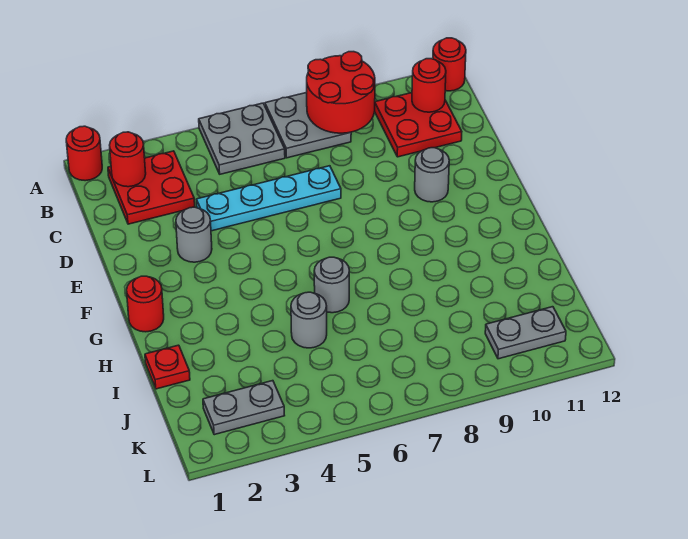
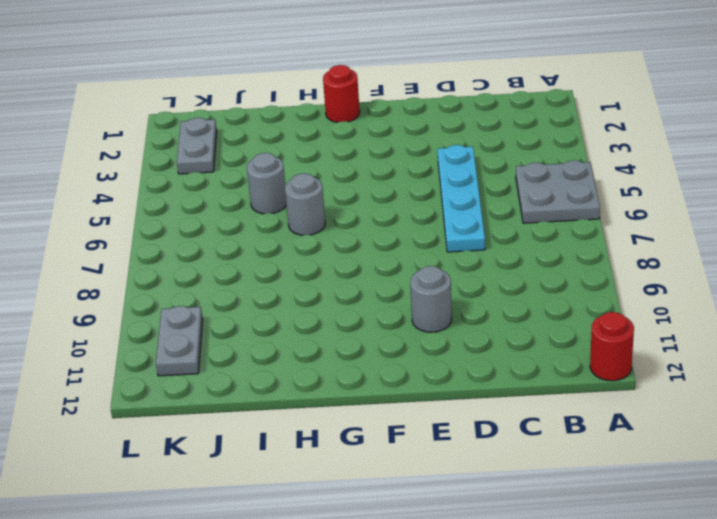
none -> red 1x1 round brick [66,126,102,181]
none -> grey 2x2 plate [265,93,351,158]
none -> red 2x2 plate [108,151,195,224]

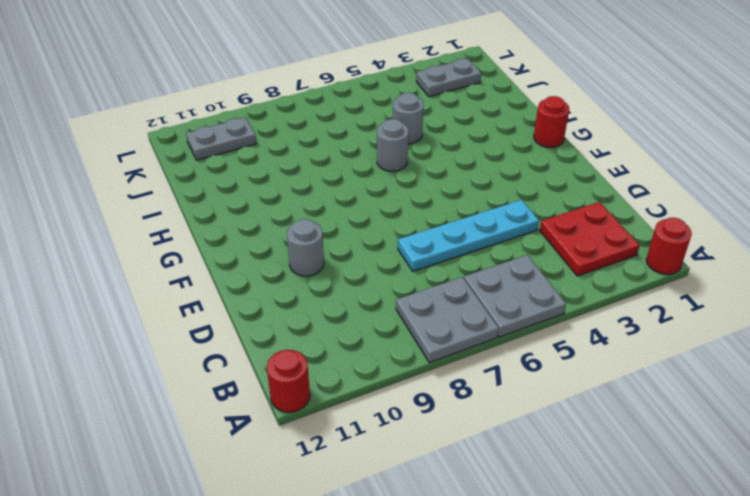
none -> red 2x2 plate [375,93,462,157]
none -> grey 1x1 round brick [176,207,212,262]
none -> red 1x1 plate [145,345,190,389]

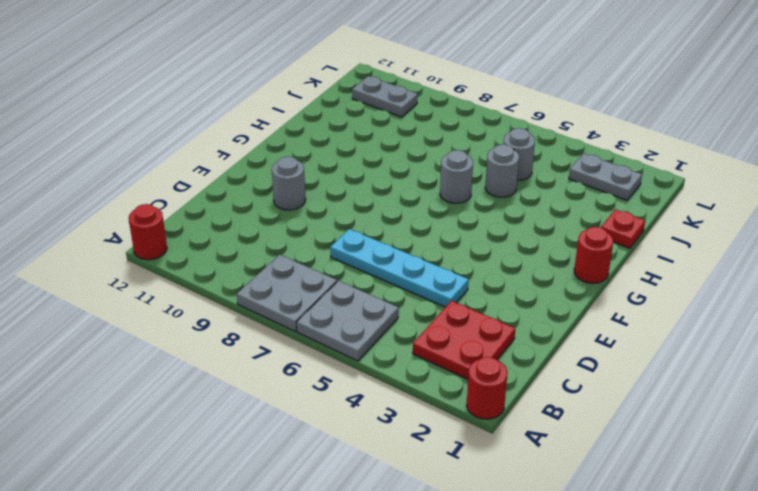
grey 1x1 round brick [503,128,535,180] -> grey 1x1 round brick moved to [176,207,212,262]
none -> red 2x2 plate [375,93,462,157]
none -> red 2x2 round brick [307,52,375,133]
none -> red 1x1 round brick [110,132,146,187]

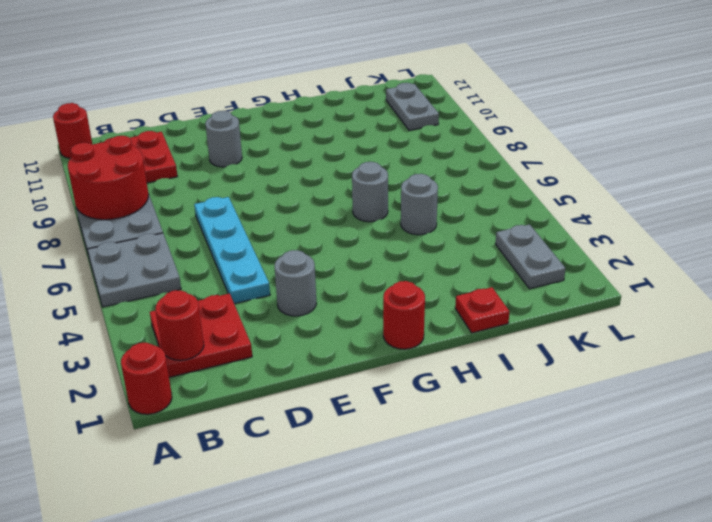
none -> red 1x1 round brick [412,59,446,112]

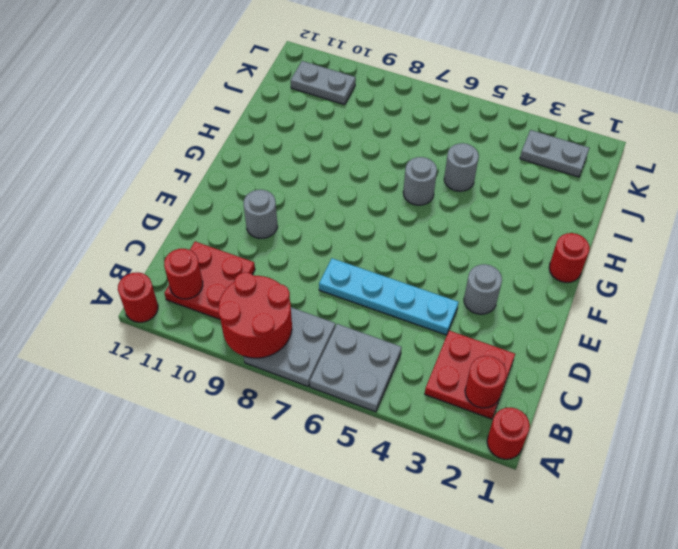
none -> red 1x1 plate [145,345,190,389]

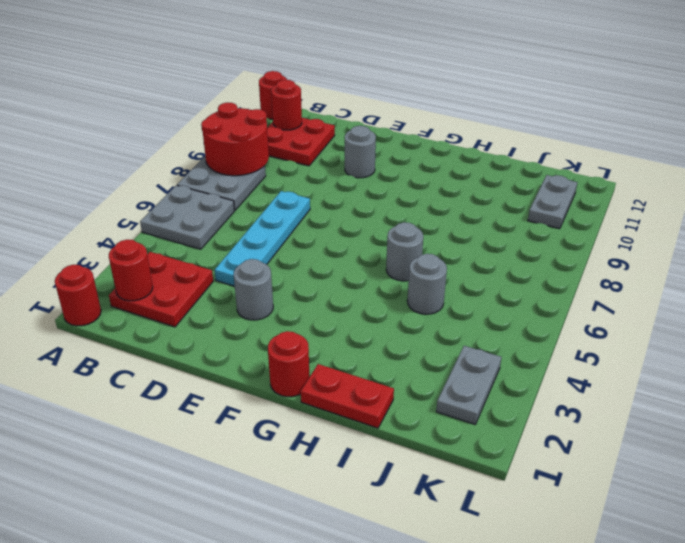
red 1x2 plate [301,364,394,428] -> red 1x1 plate [145,345,190,389]

